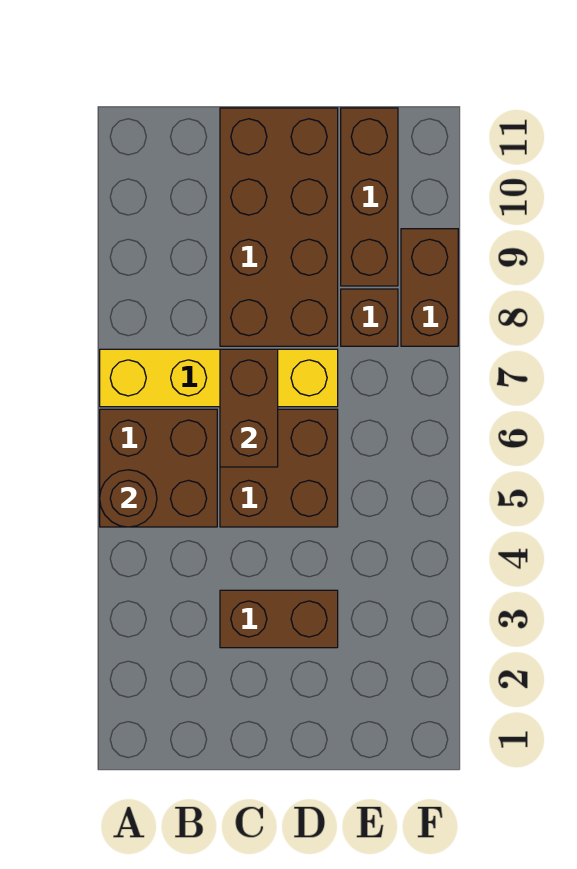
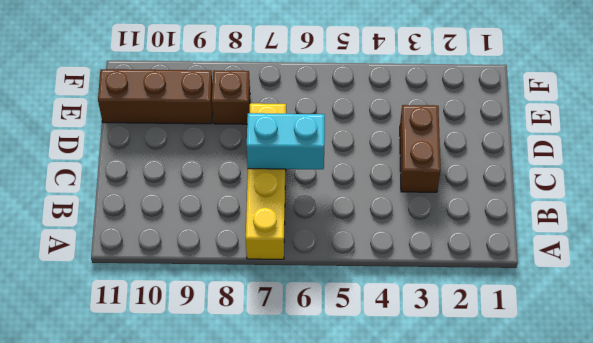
cyan 1x2 brick [247,113,325,169] -> brown 1x2 brick [220,349,278,467]
none -> brown 2x2 brick [100,409,217,527]
none -> brown 2x2 brick [220,409,338,527]

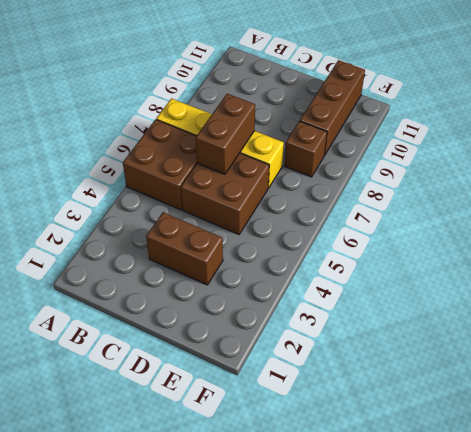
none -> brown 2x4 brick [220,108,338,346]
none -> brown 1x2 brick [401,229,458,346]

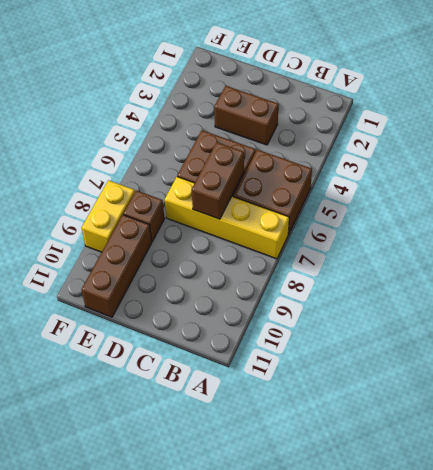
yellow 1x2 brick [82,180,135,252] -> brown 1x2 brick [401,229,458,346]
none -> brown 2x4 brick [220,108,338,346]
none -> brown 1x1 round brick [100,470,157,527]

